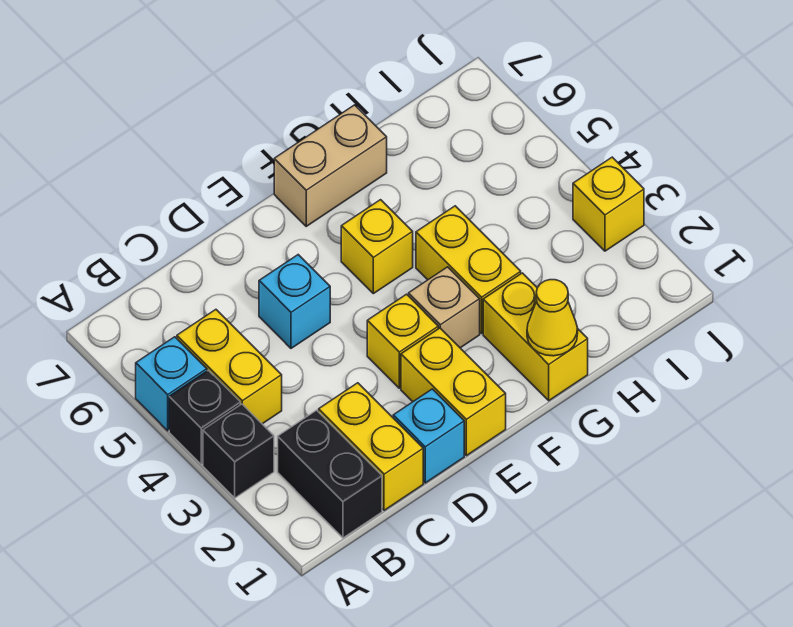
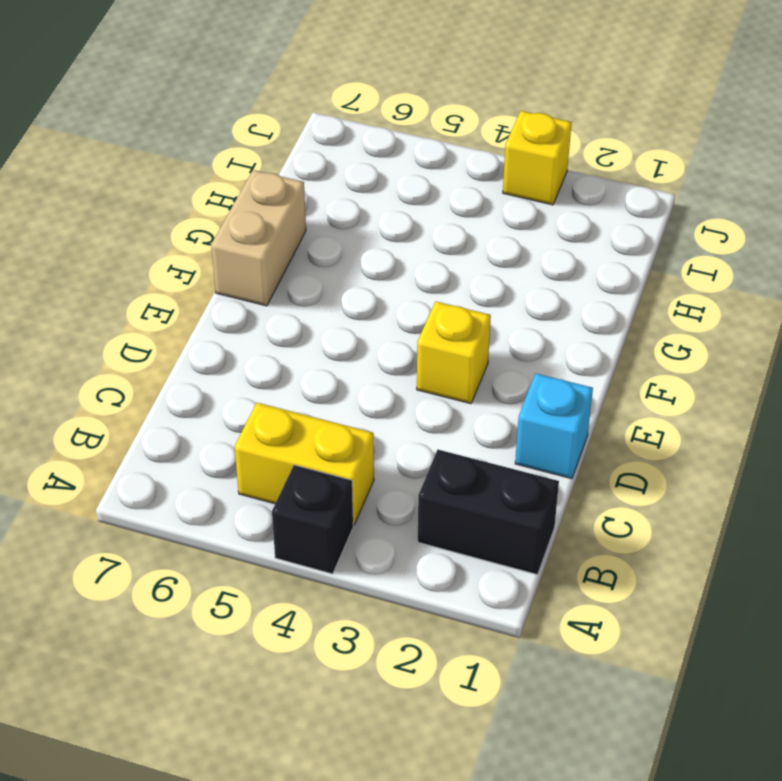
none -> black 1x1 brick [203,404,274,498]
none -> cyan 1x1 brick [136,337,207,431]
none -> yellow 1x2 brick [319,383,423,510]

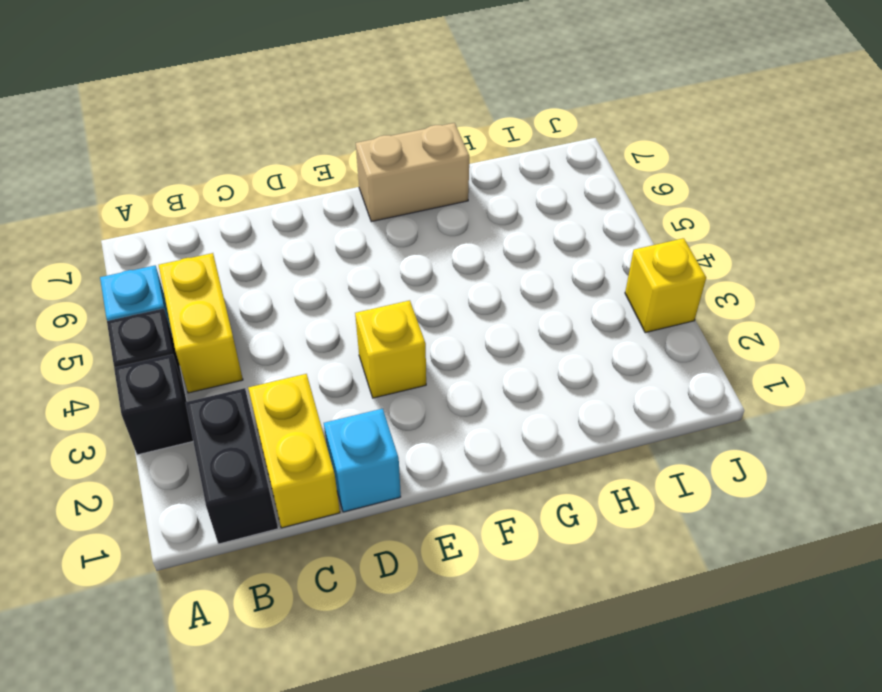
none -> cyan 1x1 brick [259,255,330,348]
none -> yellow 1x2 brick [401,328,506,456]
none -> tan 1x1 brick [409,267,480,348]

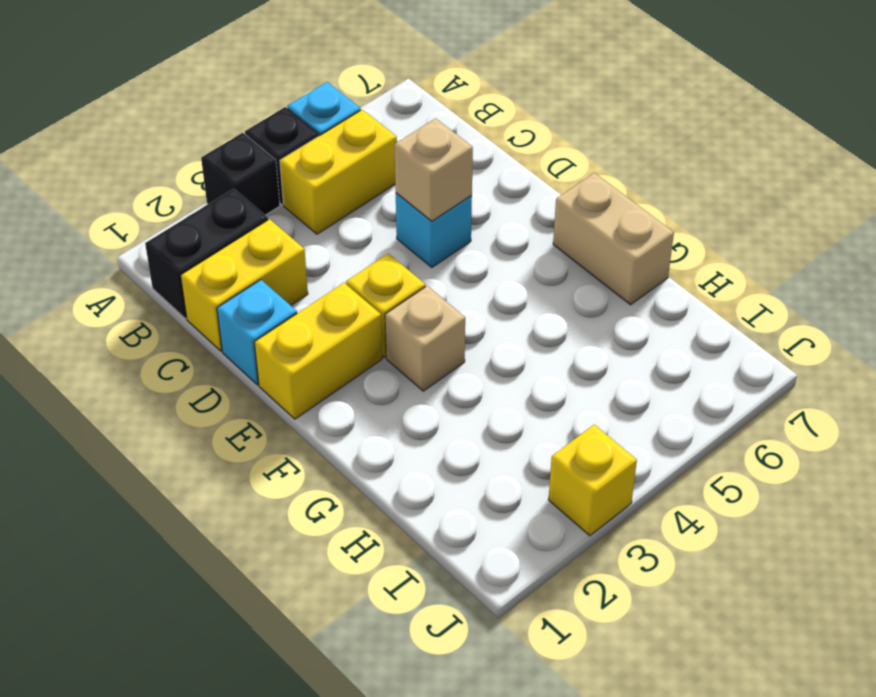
tan 1x1 brick [394,118,473,221] -> none
none -> yellow 1x1 brick [341,200,413,294]
none -> yellow 1x2 brick [483,273,588,401]
none -> yellow 1x2 brick [416,206,521,333]

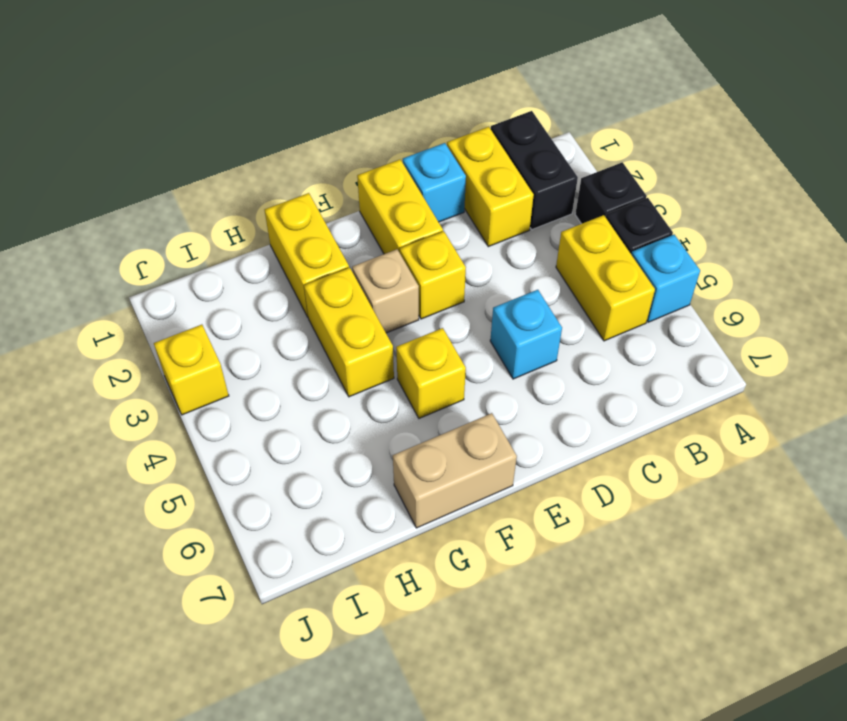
none -> yellow 1x1 cone [527,280,578,356]

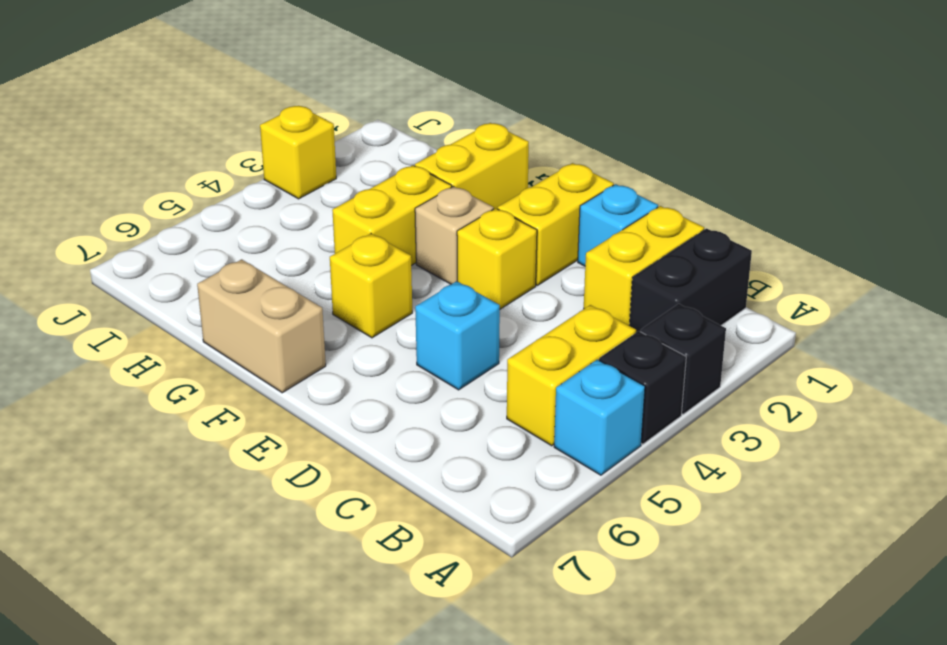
none -> yellow 1x1 cone [527,280,578,356]

